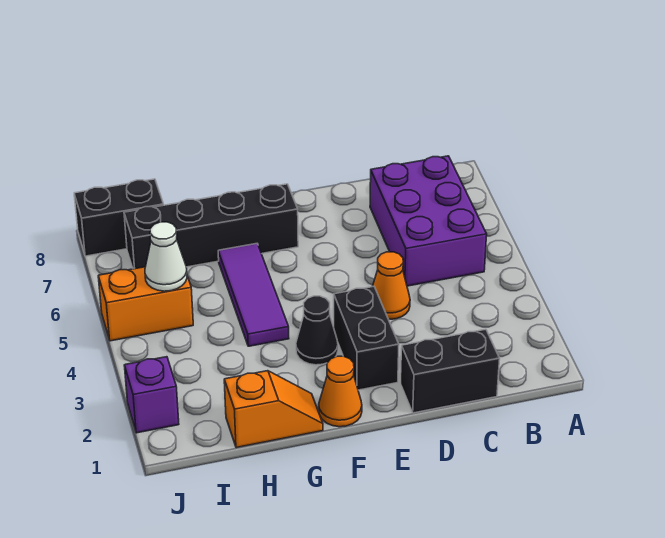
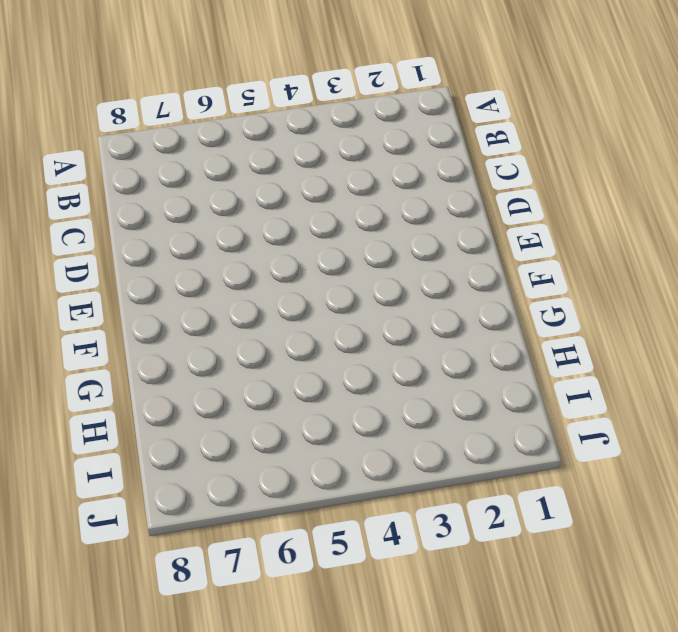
none -> purple 2x3 brick [370,156,487,286]
none -> black 1x2 brick [401,329,500,413]
none -> orange 1x1 cone [372,252,410,319]

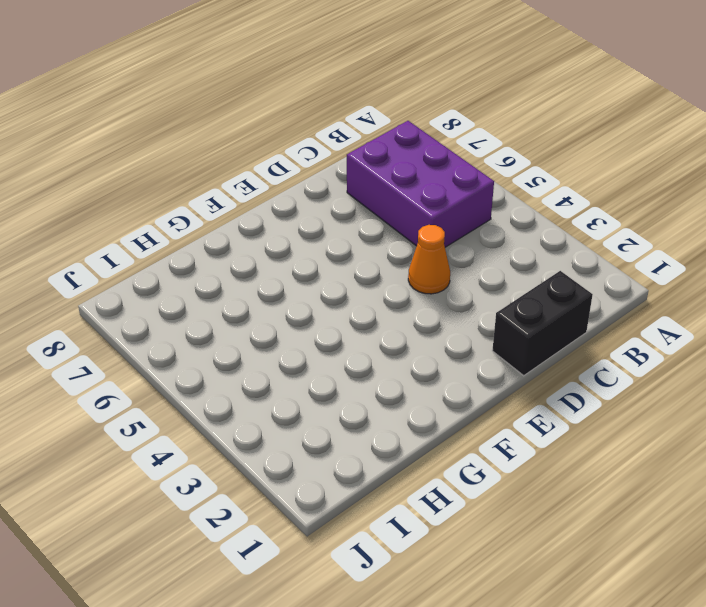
none -> black 1x2 brick [334,287,399,390]
none -> orange 1x1 cone [319,356,362,427]
none -> black 1x1 cone [296,296,338,365]

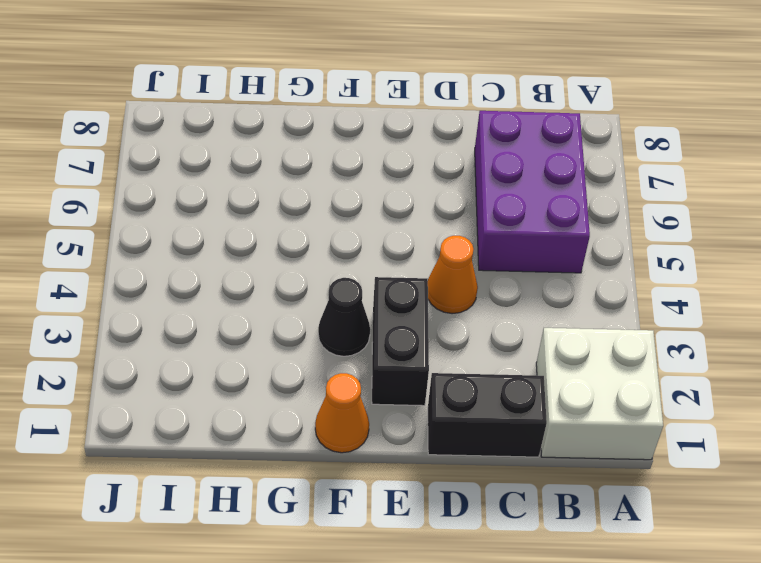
white 2x2 brick [536,328,663,460] -> none
none -> black 1x4 brick [124,184,298,269]
none -> orange 1x2 slope [224,371,323,448]
none -> purple 1x3 tile [218,244,289,346]

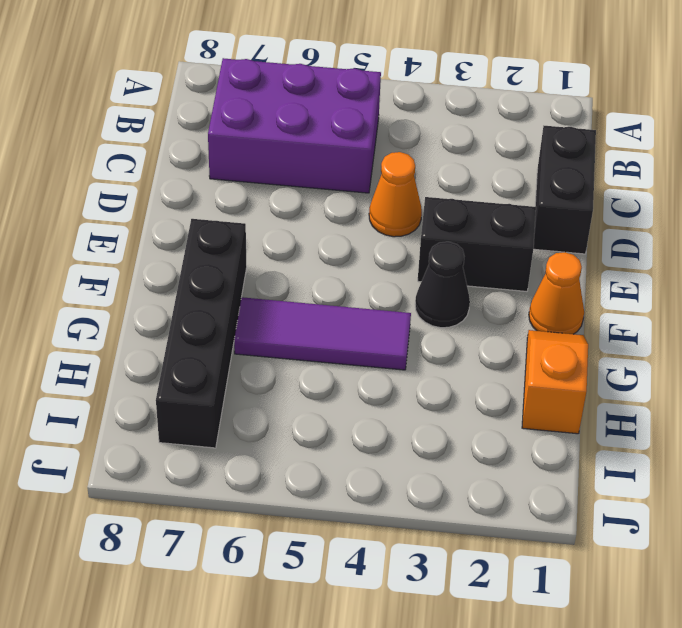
none -> orange 1x2 brick [98,267,193,341]
none -> black 1x2 brick [74,179,164,256]
none -> purple 1x1 brick [124,357,179,433]

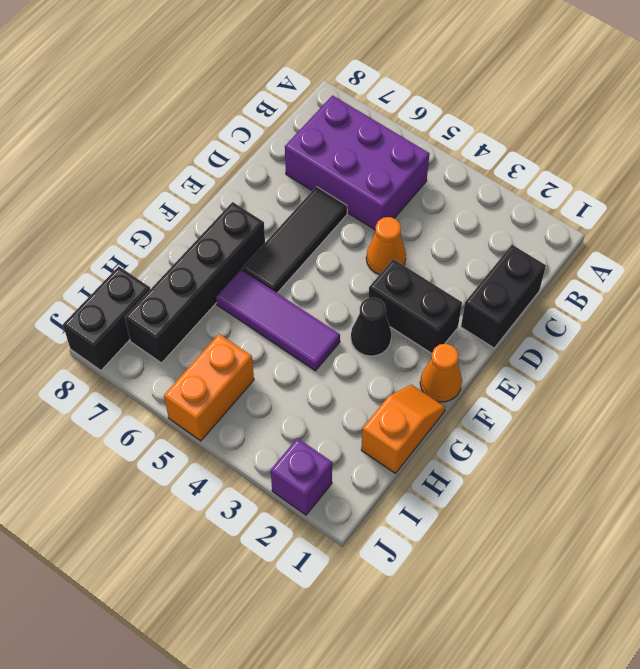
black 1x3 tile [242,187,347,293] -> none
none -> white 1x1 cone [145,222,187,291]

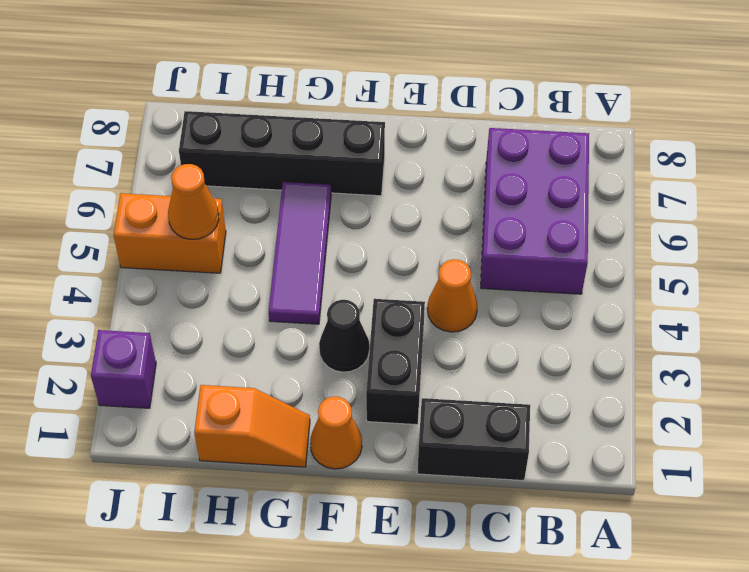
orange 1x1 cone [168,164,219,239] -> white 1x1 cone [145,222,187,291]
none -> black 1x2 brick [74,179,164,256]

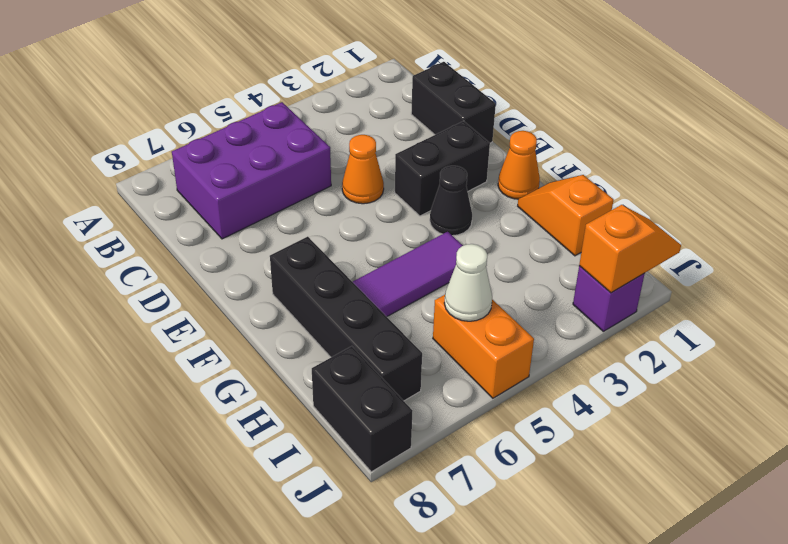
orange 1x2 slope [579,205,681,293] -> none

